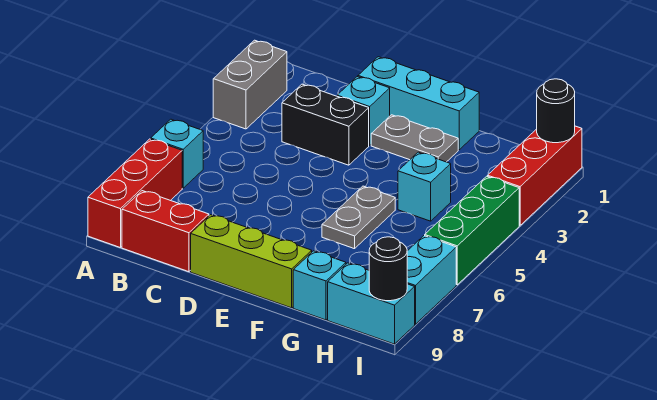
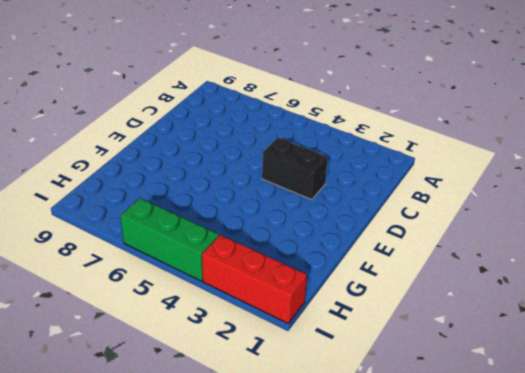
black 1x2 brick [262,138,328,200] -> black 1x2 brick turned to [282,84,369,165]
none -> grey 1x2 brick [213,40,287,129]
none -> cyan 1x1 brick [151,119,203,188]
none -> red 1x3 brick [88,139,182,248]

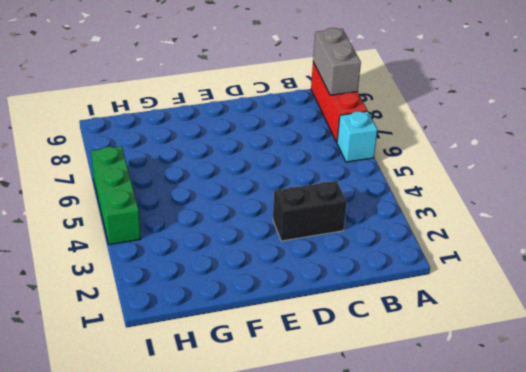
grey 1x2 brick [313,28,361,95] -> grey 1x2 brick moved to [213,40,287,129]
none -> red 1x2 brick [122,191,209,272]
none -> cyan 1x3 brick [358,57,479,150]
none -> cyan 1x1 brick [337,77,390,145]

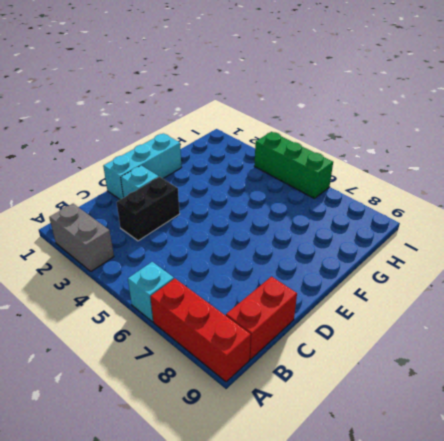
none -> lime 1x3 brick [191,215,312,308]
none -> grey 1x2 plate [371,115,458,162]
none -> grey 1x2 plate [322,186,395,249]

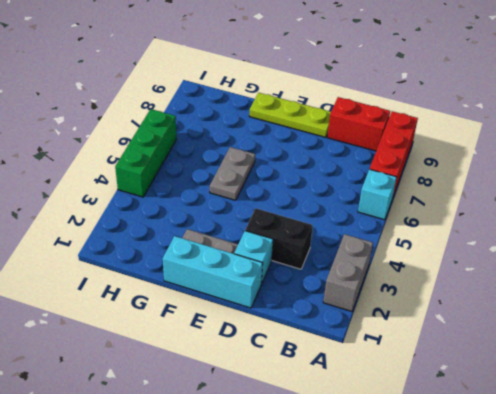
lime 1x3 plate [249,93,331,137] -> lime 1x3 brick [191,215,312,308]
none -> cyan 1x1 brick [398,152,451,221]
none -> cyan 1x1 brick [293,251,346,320]
none -> cyan 1x2 brick [328,263,415,344]

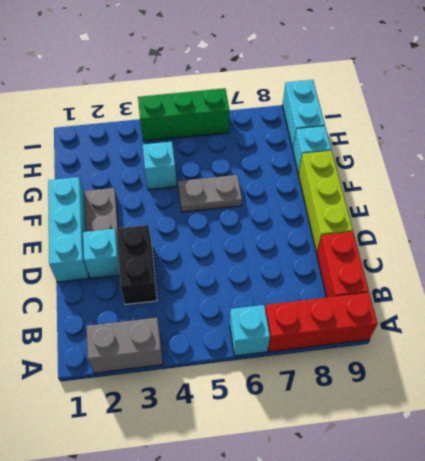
none -> red 1x3 brick [488,126,582,226]
none -> cyan 1x2 brick [407,236,456,324]
none -> black 1x1 round brick [537,79,575,143]

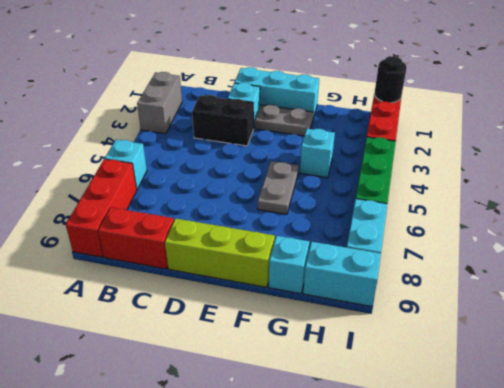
none -> black 1x1 round brick [369,237,407,301]

